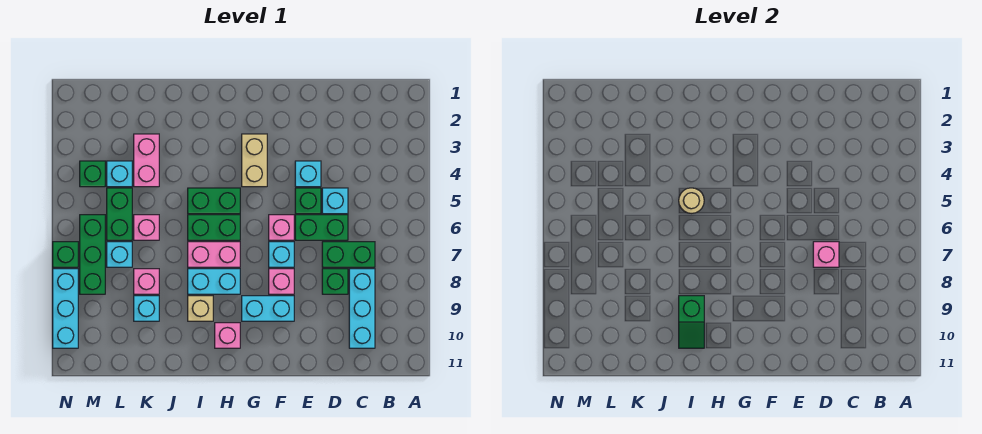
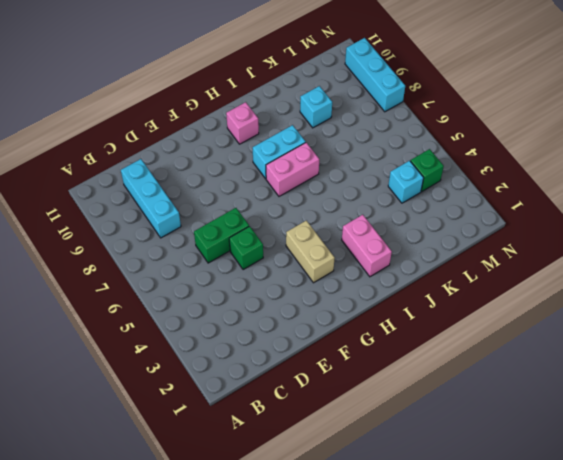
pink 1x2 brick [342,215,392,277] -> pink 1x2 brick moved to [134,134,159,187]
none -> green 1x2 brick [322,242,375,267]
none -> cyan 1x1 brick [322,188,348,214]
none -> green 1x1 brick [322,269,348,294]
none -> cyan 1x1 brick [295,161,321,187]

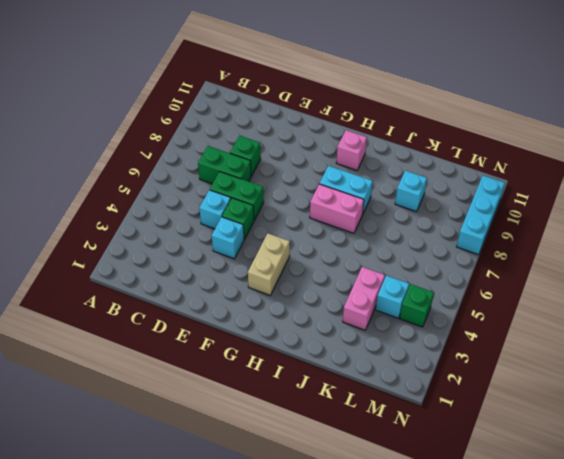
none -> cyan 1x3 brick [349,269,375,348]
none -> pink 1x1 brick [269,215,294,240]
none -> cyan 1x1 brick [269,242,294,267]
none -> pink 1x1 brick [269,269,294,294]

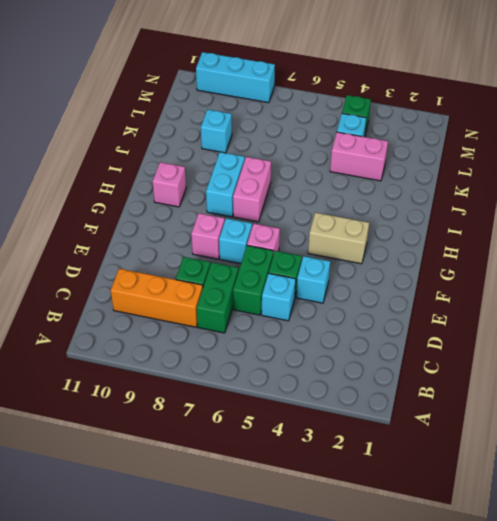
orange 1x3 brick [110,269,203,327] -> cyan 1x3 brick [349,269,375,348]
none -> cyan 1x2 brick [242,296,294,321]
none -> green 1x2 brick [188,188,240,214]
none -> green 1x2 brick [188,215,240,240]
none -> tan 1x1 brick [188,296,213,321]

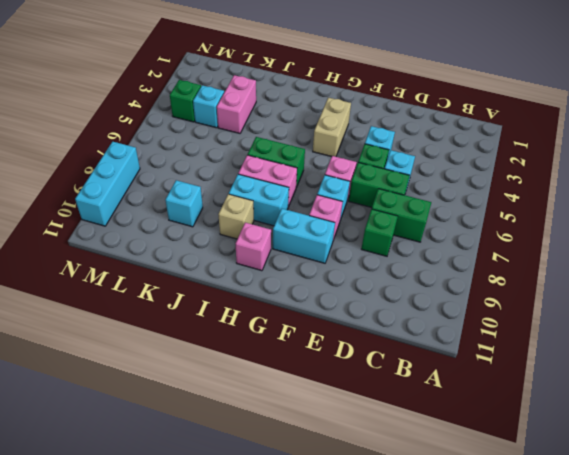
none -> cyan 1x3 brick [349,269,375,348]
none -> green 1x2 brick [188,188,240,214]
none -> pink 1x1 brick [134,215,159,240]
none -> pink 1x1 brick [134,269,159,294]

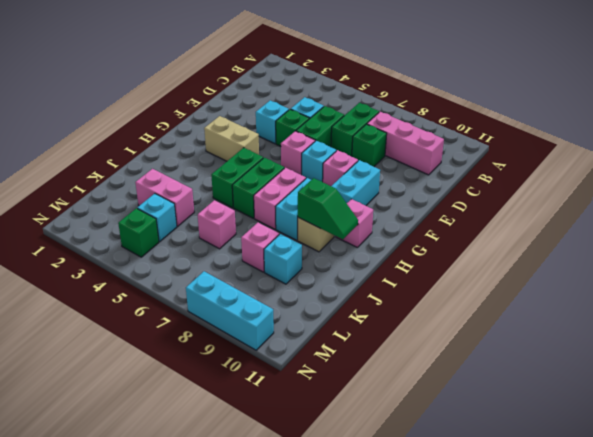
pink 1x3 brick [367,112,444,175] -> cyan 1x3 brick [349,269,375,348]
none -> green 1x2 brick [107,188,132,240]
none -> cyan 1x1 brick [107,242,132,267]
none -> green 1x3 brick [80,215,105,294]
none -> green 1x1 brick [53,242,78,267]

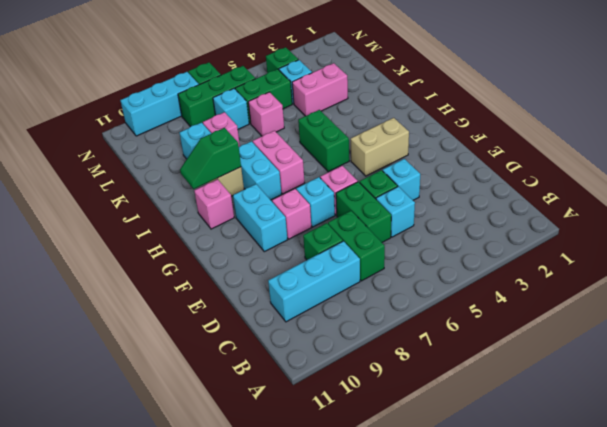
none -> green 1x2 brick [188,215,240,240]
none -> pink 1x1 brick [813,242,839,267]
none -> tan 1x1 round brick [679,188,704,213]

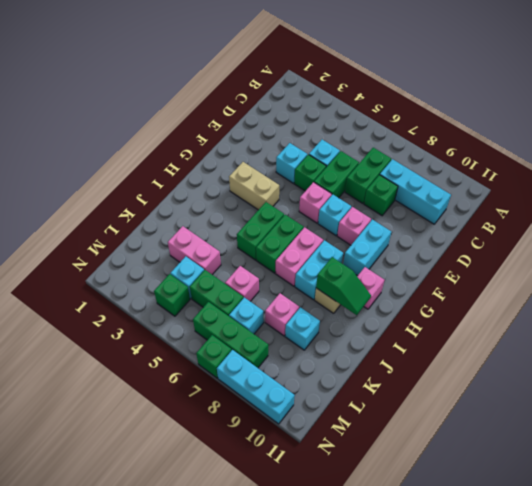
none -> pink 1x1 brick [813,242,839,267]
none -> tan 1x1 round brick [679,188,704,213]

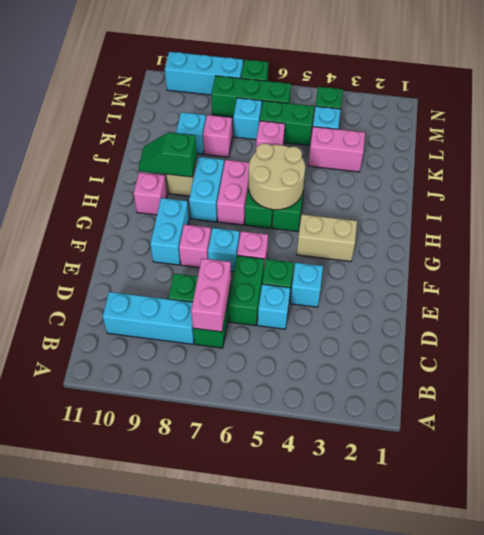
pink 1x2 brick [191,258,231,332] -> pink 1x1 brick [813,242,839,267]
tan 2x2 round brick [249,143,305,210] -> tan 1x1 round brick [679,188,704,213]

